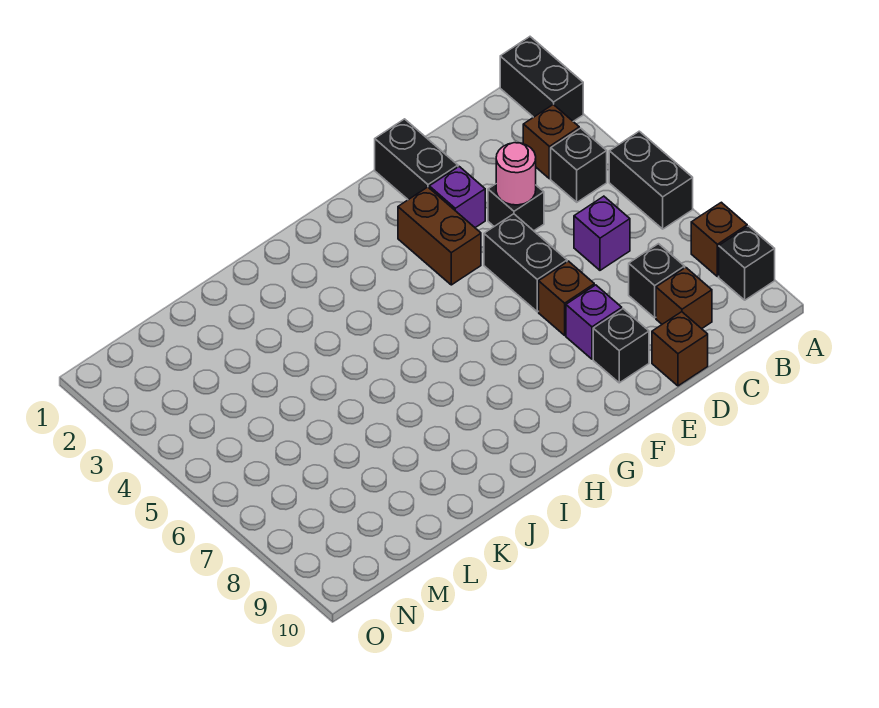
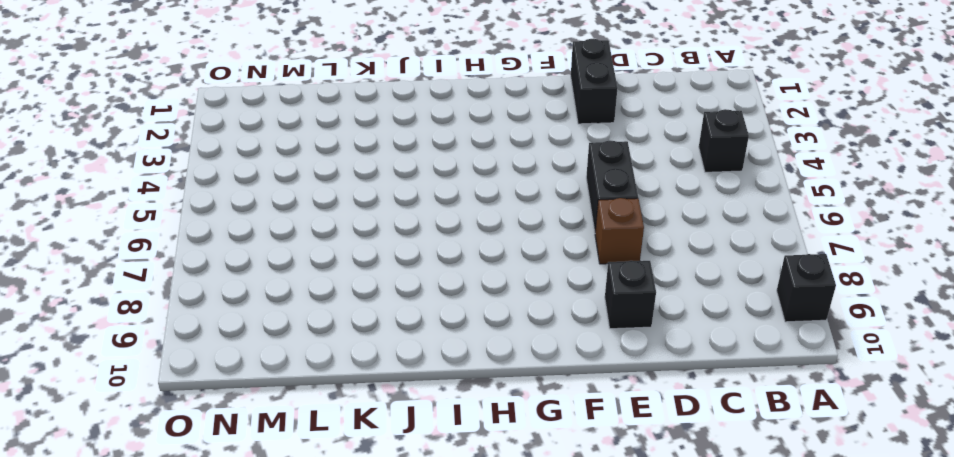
none -> black 1x2 brick [500,37,583,121]
none -> black 1x2 brick [609,131,693,229]
none -> brown 1x1 brick [691,202,747,277]

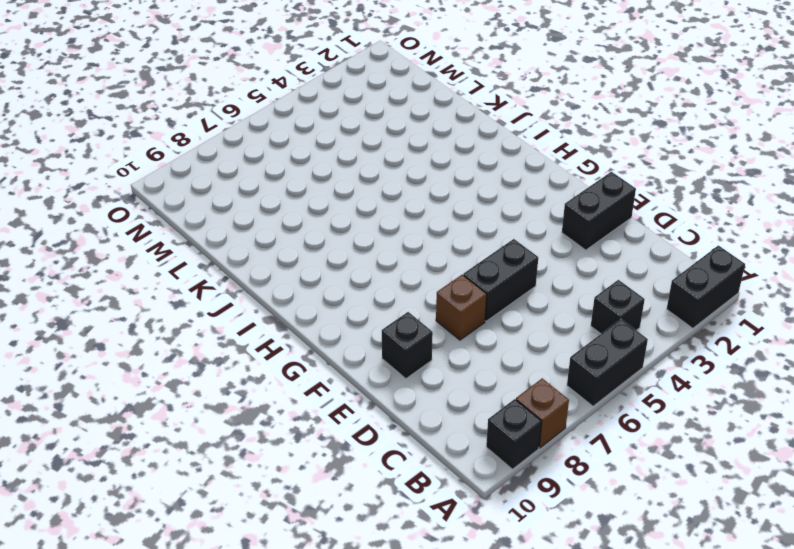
none -> brown 1x1 brick [523,104,579,179]
none -> purple 1x1 brick [574,196,630,270]
none -> black 1x1 brick [629,244,685,318]

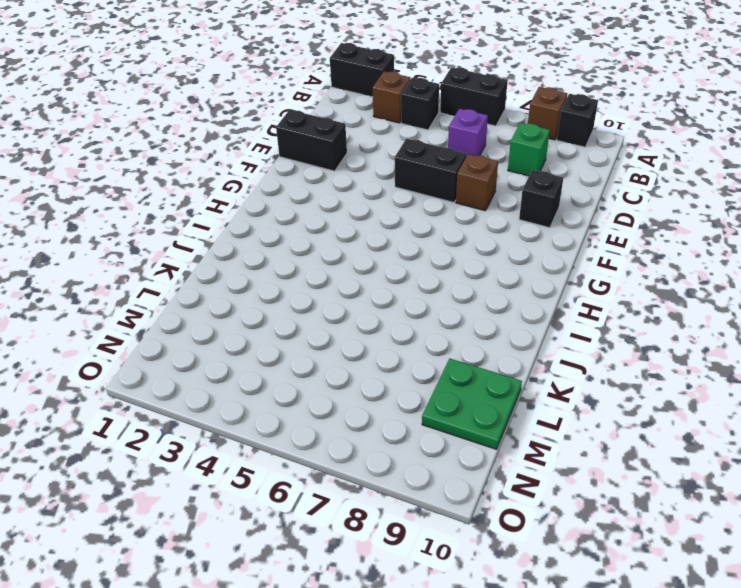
green 1x1 brick [508,123,550,176] -> black 1x1 brick [629,244,685,318]
green 2x2 plate [422,359,522,449] -> none
none -> brown 1x1 brick [656,267,712,329]
none -> black 1x1 brick [488,184,544,231]
none -> brown 1x1 brick [652,312,708,386]

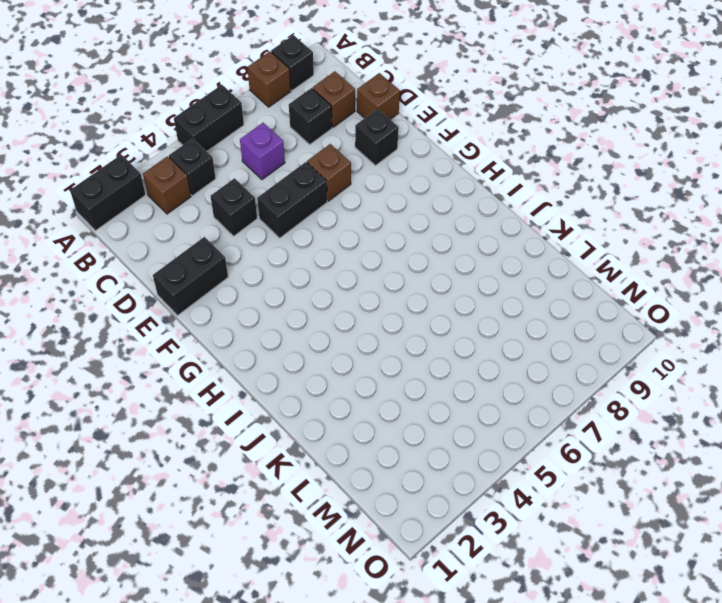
none -> purple 1x1 brick [429,167,485,228]
none -> purple 1x1 brick [566,285,622,359]
none -> brown 1x2 brick [398,187,481,285]

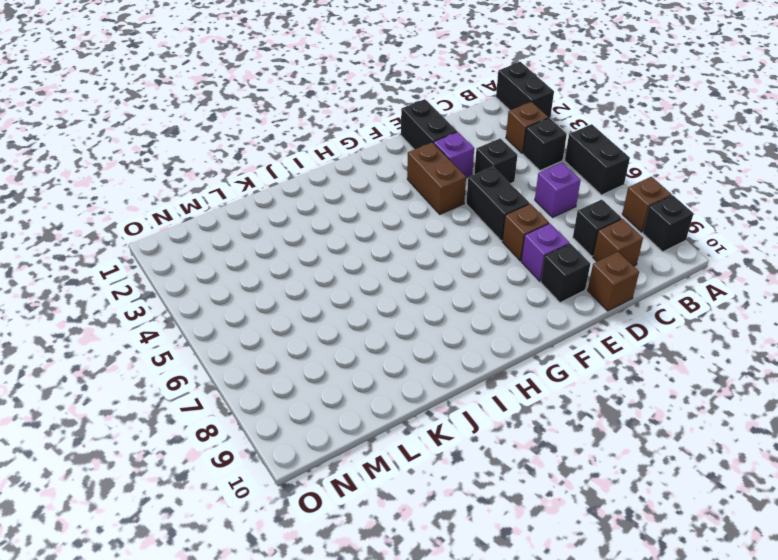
none -> pink 1x1 round brick [496,143,536,205]

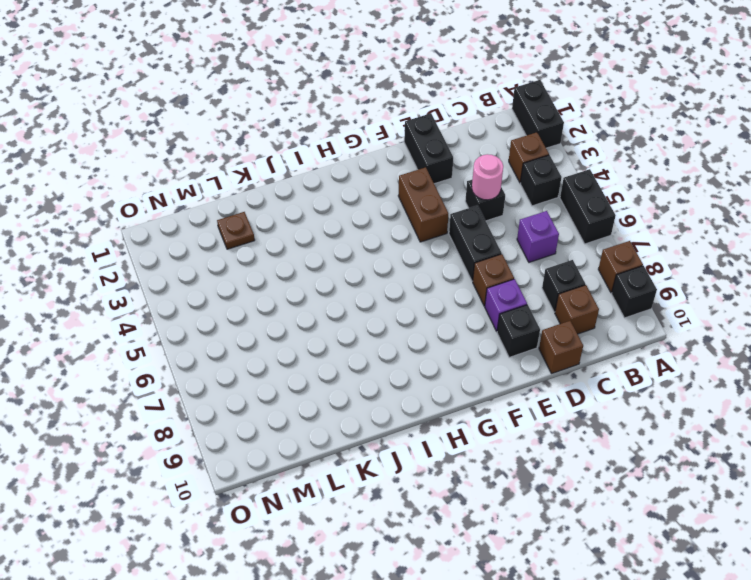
brown 1x1 plate [217,212,255,249] -> none
none -> purple 1x1 brick [429,167,485,228]

